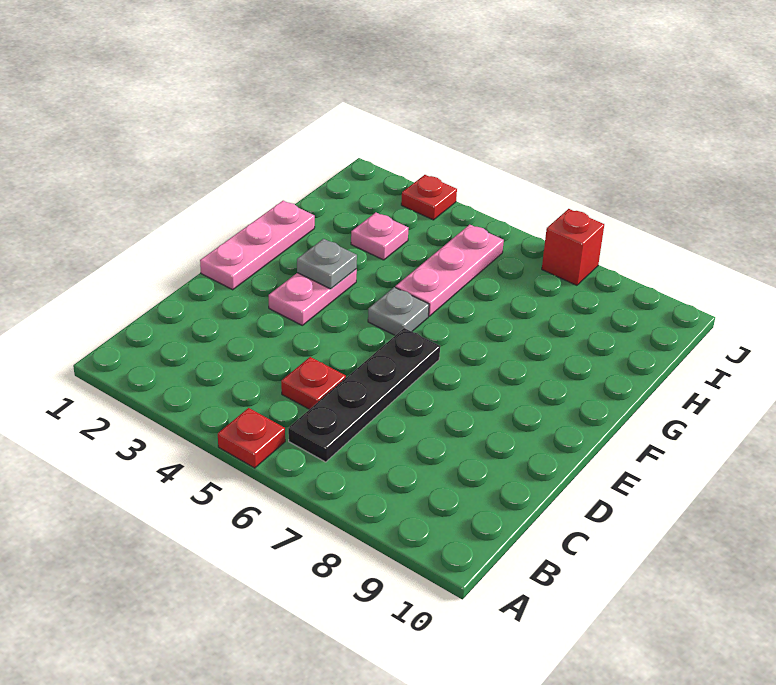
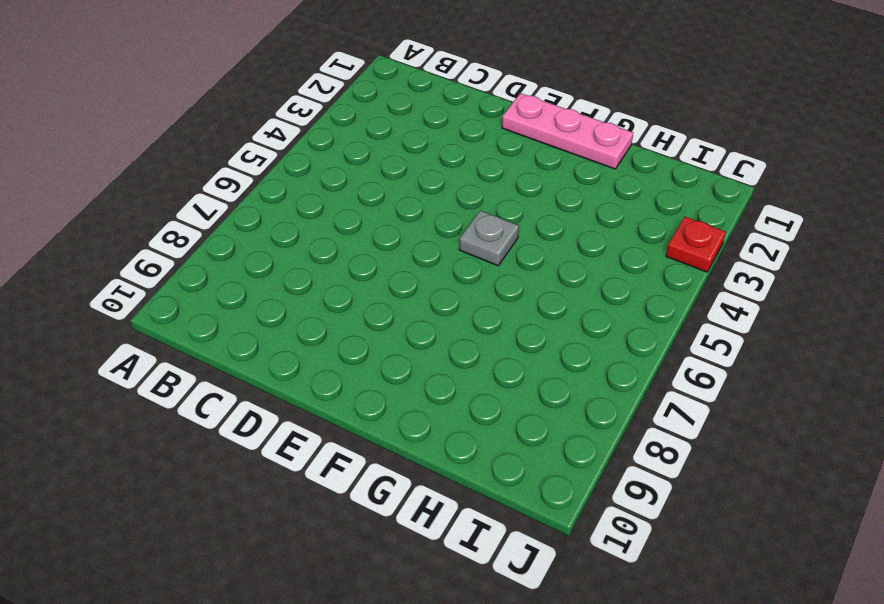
none -> red 1x1 plate [218,408,285,468]
none -> black 1x4 plate [288,328,440,462]

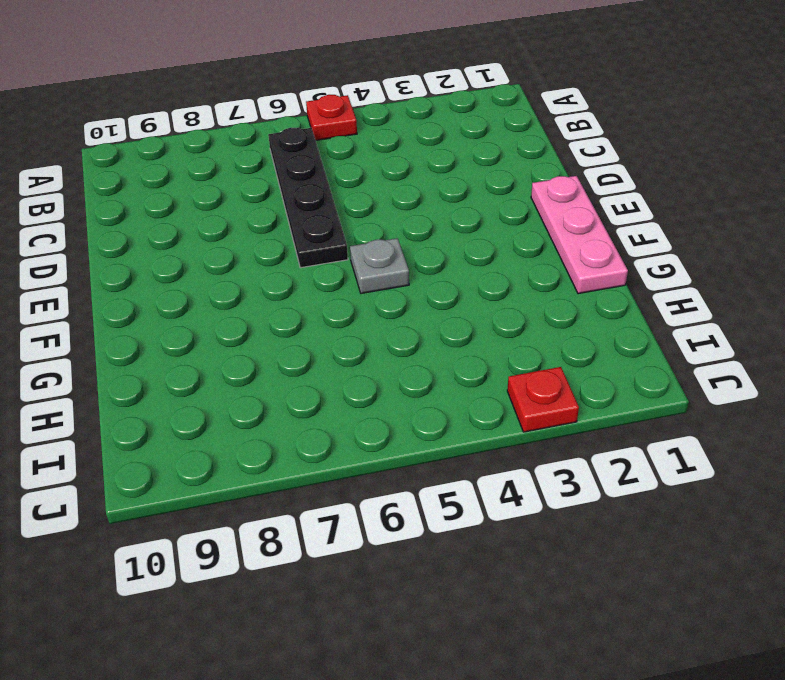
none -> red 1x1 plate [281,357,346,409]
none -> pink 1x2 plate [269,269,357,325]

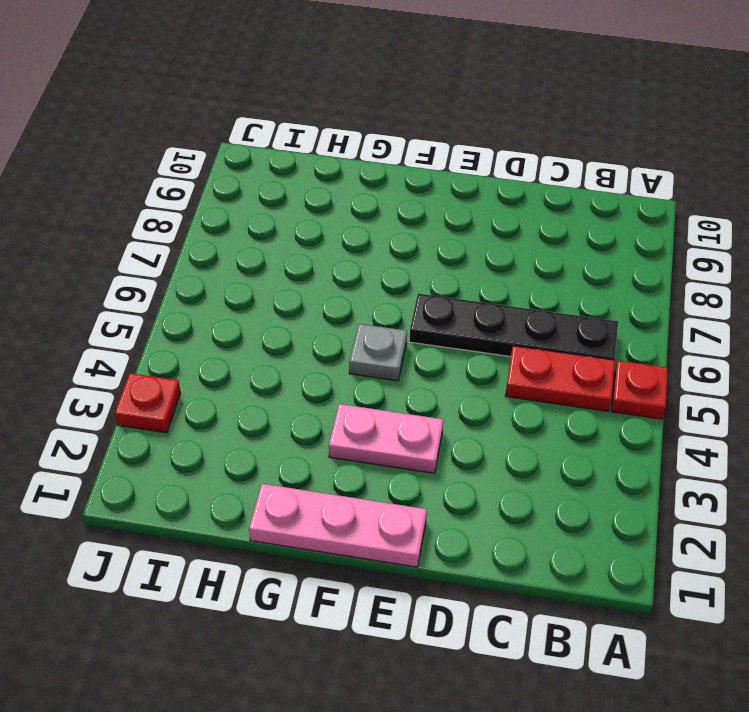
red 1x2 plate [505,346,615,411] -> red 1x1 plate [281,357,346,409]
none -> pink 1x3 plate [395,225,504,316]
none -> pink 1x1 plate [351,213,408,260]

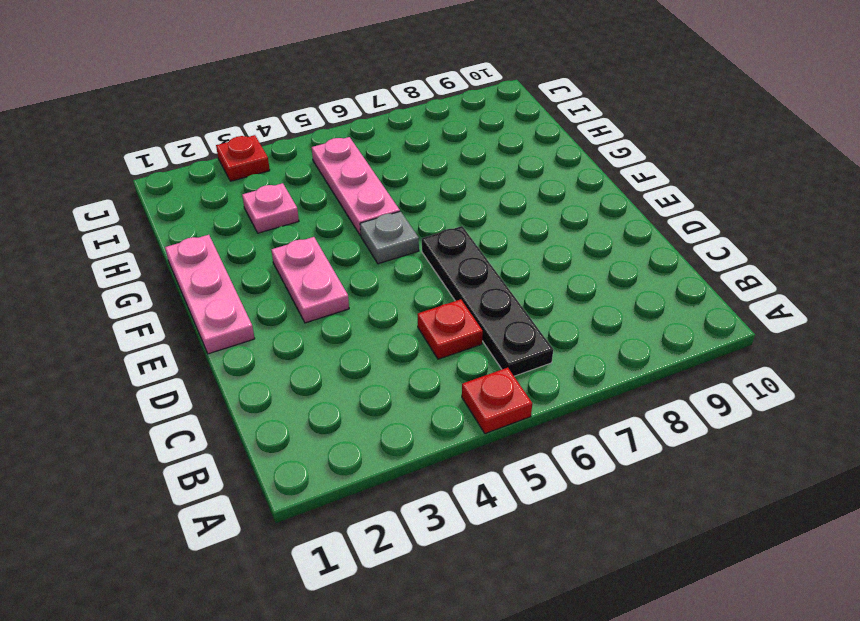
none -> red 1x1 brick [542,209,604,285]
none -> grey 1x1 plate [297,239,357,289]

